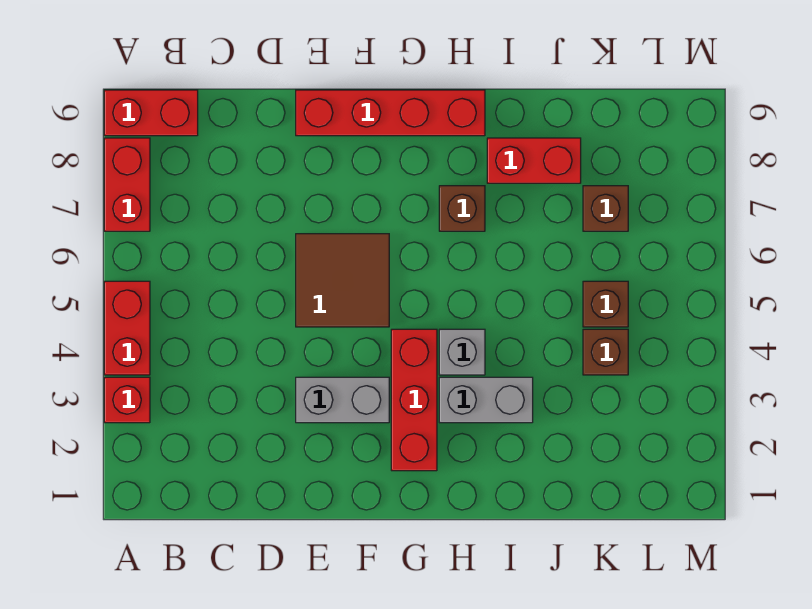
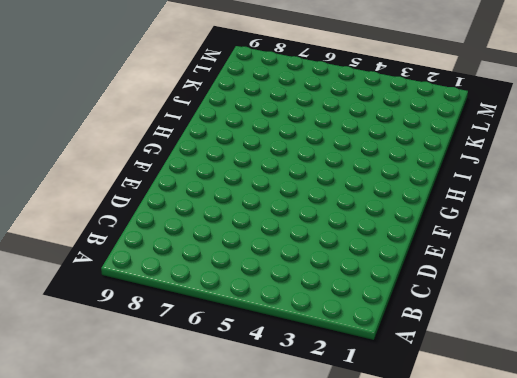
none -> red 1x1 brick [104,377,150,423]
none -> red 1x2 brick [104,281,150,375]
none -> red 1x2 brick [104,138,150,231]

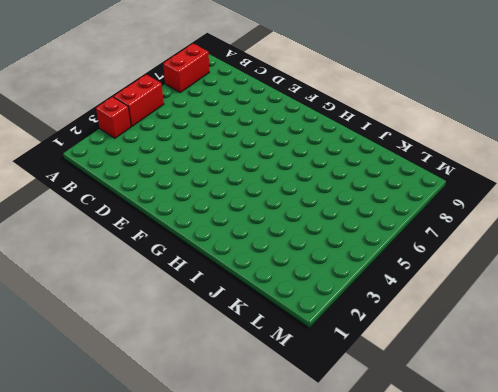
none -> red 1x2 brick [104,90,198,136]
none -> grey 1x2 brick [296,377,389,423]
none -> brown 2x2 tile [296,234,389,327]

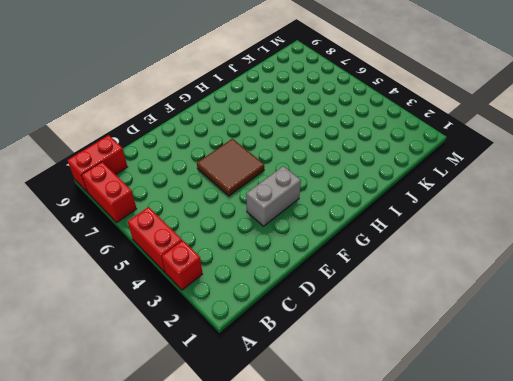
none -> red 1x4 brick [296,90,485,136]
none -> red 1x3 brick [391,329,437,471]
none -> grey 1x2 brick [439,377,533,423]

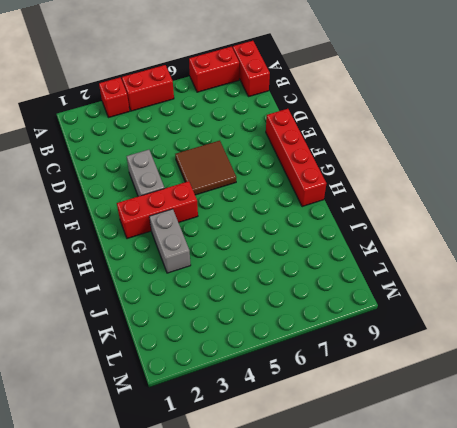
none -> grey 1x1 brick [439,329,485,375]
none -> brown 1x1 brick [439,186,485,231]
none -> red 1x2 brick [487,138,581,183]

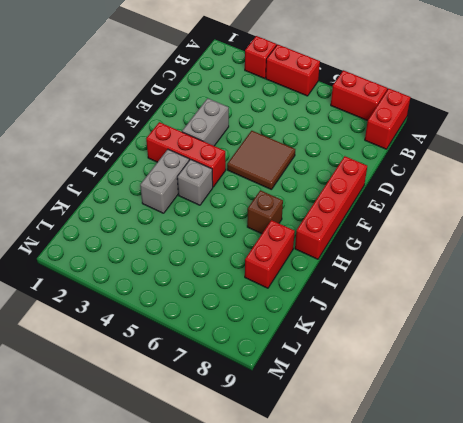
none -> brown 1x1 brick [583,329,628,375]
none -> brown 1x1 brick [583,281,628,327]
none -> brown 1x1 brick [583,186,628,231]

